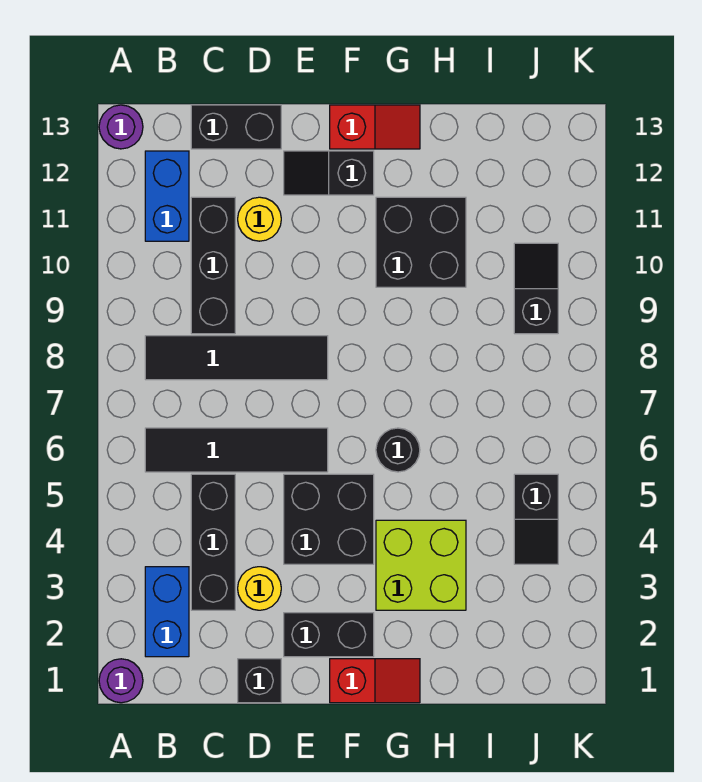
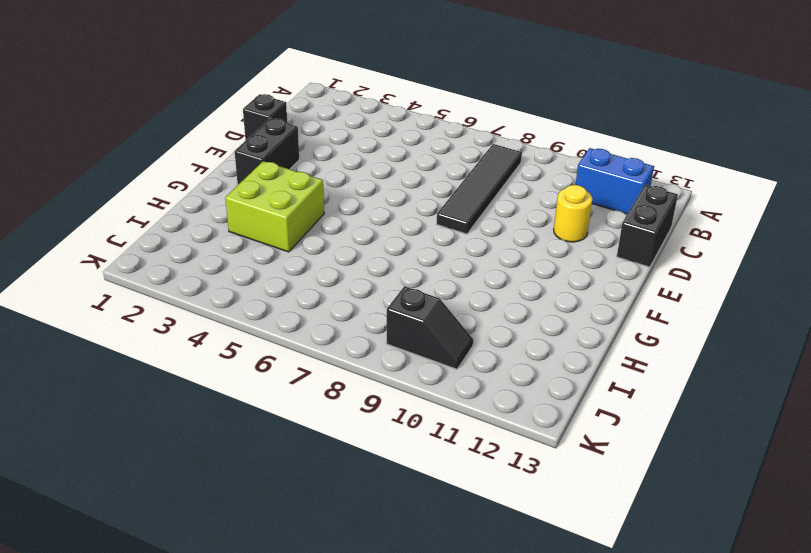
none -> purple 1x1 round brick [99,659,143,703]
none -> purple 1x1 round brick [99,105,143,149]
none -> blue 1x2 brick [145,567,189,657]

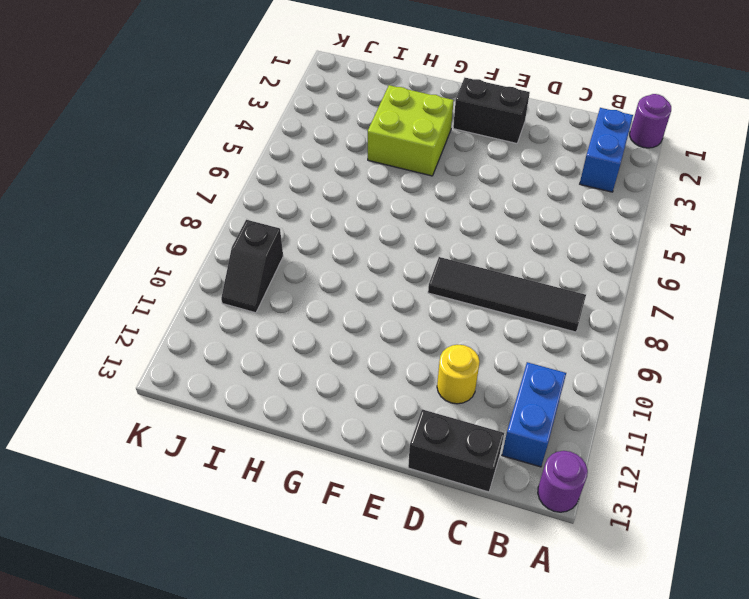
none -> black 1x4 tile [145,428,328,472]
none -> black 1x3 brick [191,474,235,610]
none -> black 1x3 brick [191,197,235,334]

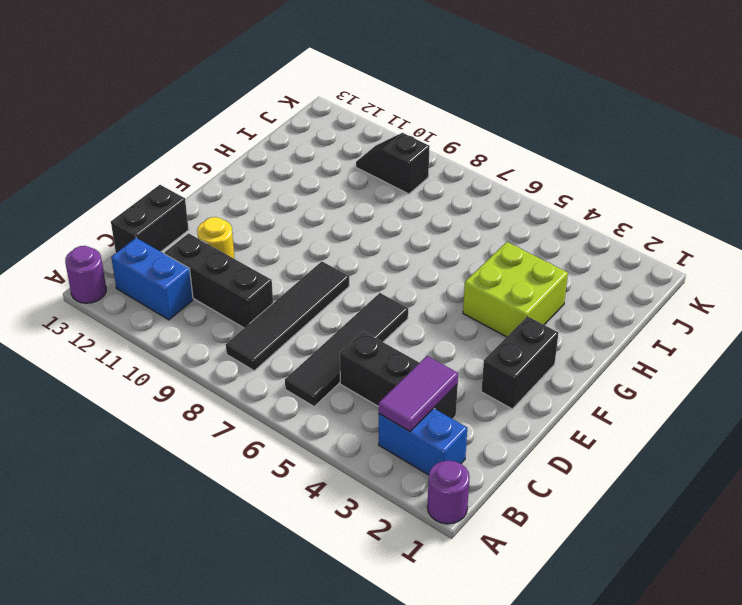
purple 1x2 tile [379,356,458,431] -> none
none -> black 1x1 brick [238,659,281,703]
none -> yellow 1x1 round brick [238,567,281,610]
none -> black 2x2 brick [284,474,374,564]

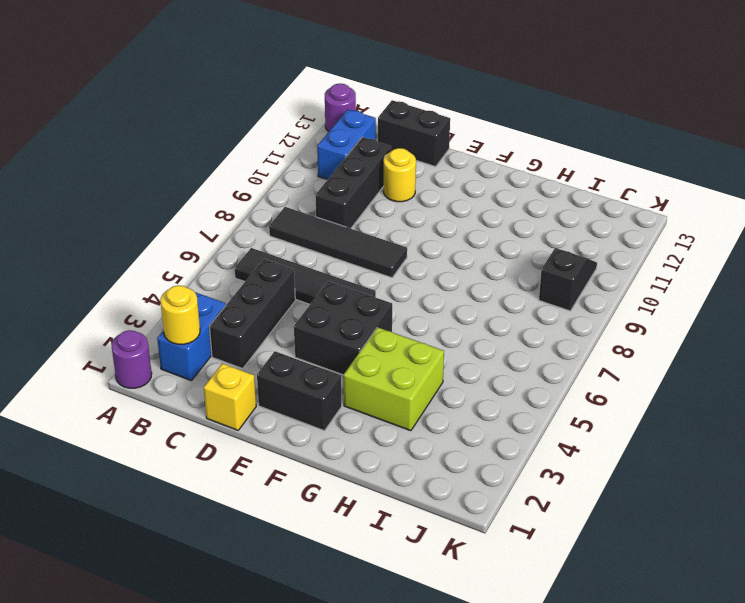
yellow 1x1 round brick [161,285,200,344] -> yellow 1x1 round brick moved to [238,567,281,610]
yellow 1x1 brick [204,363,256,430] -> black 1x1 brick [238,659,281,703]
none -> black 1x2 slope [284,151,374,195]
none -> red 1x2 slope [330,659,420,703]
none -> red 1x2 slope [330,105,420,149]

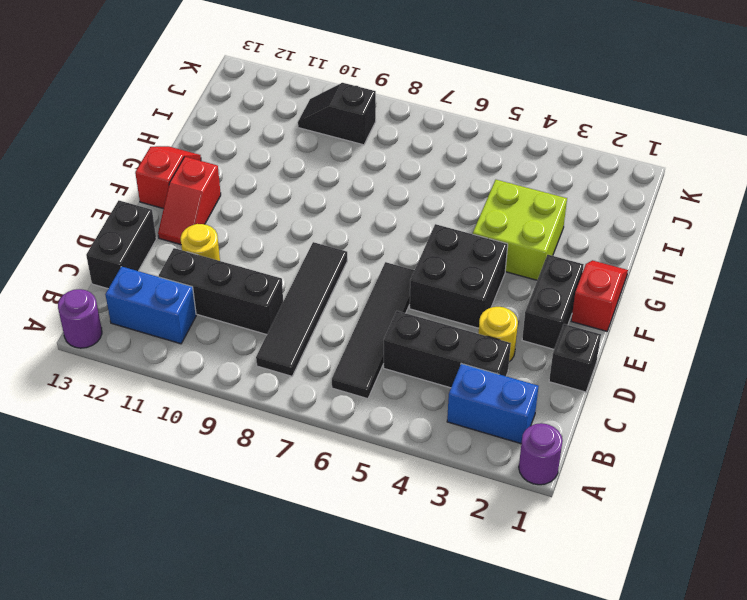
red 1x2 slope [158,157,221,245] -> black 1x2 slope [284,151,374,195]
none -> black 1x1 round brick [376,428,420,472]
none -> black 2x2 brick [376,197,466,287]
none -> black 1x2 slope [514,474,558,564]

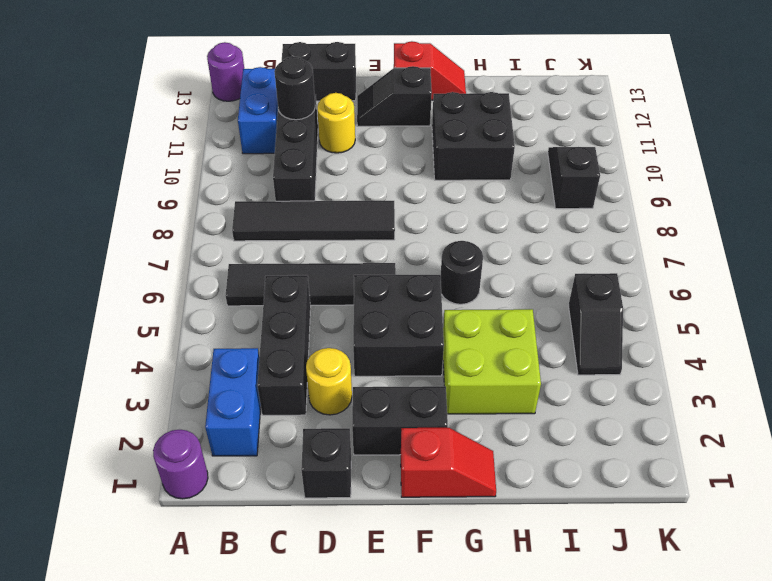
black 1x1 round brick [274,56,315,120] -> none

